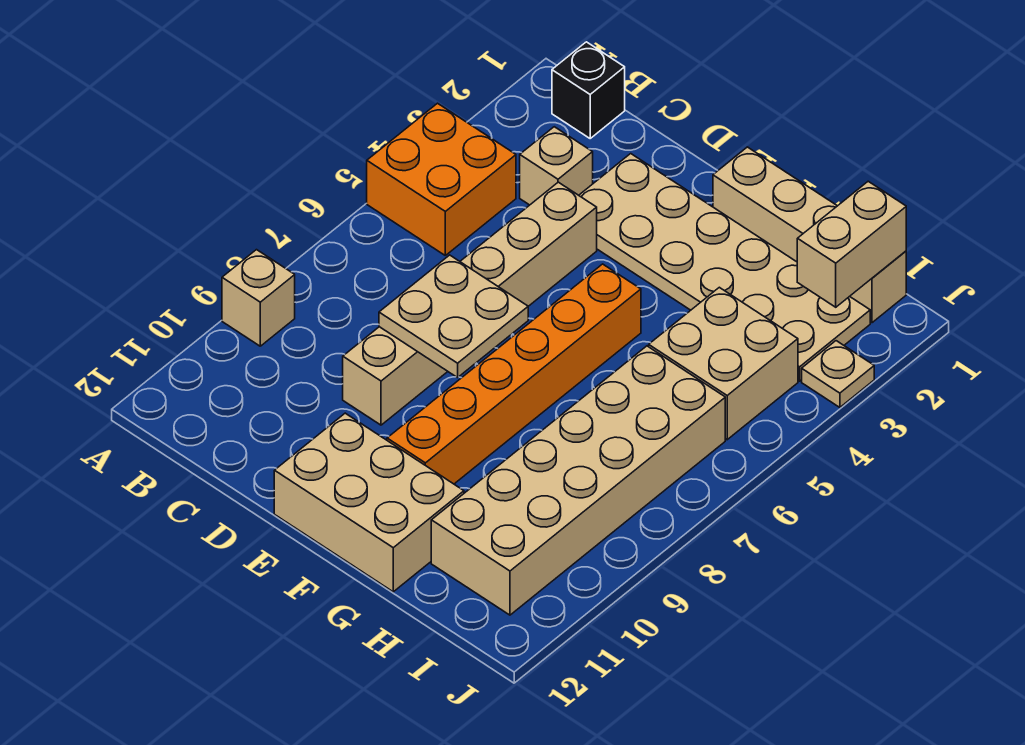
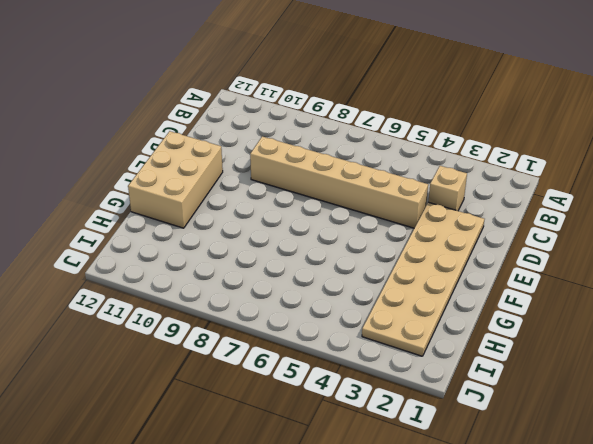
none -> orange 2x2 brick [367,103,516,255]
none -> tan 1x1 brick [222,250,295,346]
none -> black 1x1 brick [552,42,625,138]

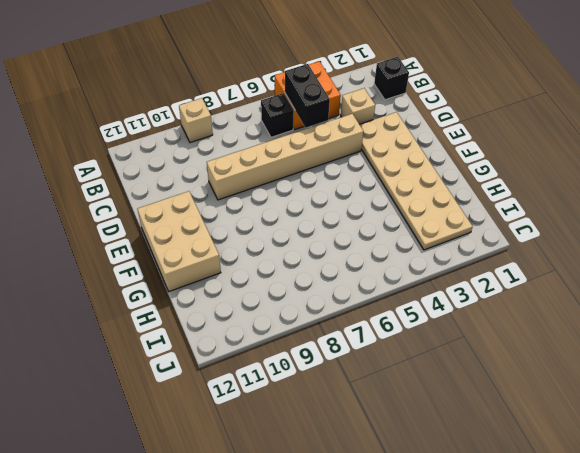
black 1x2 brick [285,64,330,128] -> none
black 1x1 brick [261,93,294,137] -> none
none -> tan 1x4 brick [713,147,906,323]
none -> orange 1x6 brick [387,264,641,484]
none -> tan 2x2 brick [649,287,798,440]

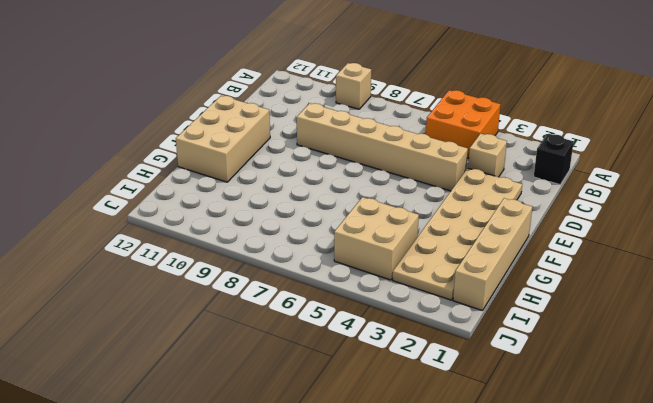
none -> orange 1x6 brick [387,264,641,484]
none -> tan 2x6 brick [431,346,725,615]
none -> tan 1x1 plate [802,341,874,407]

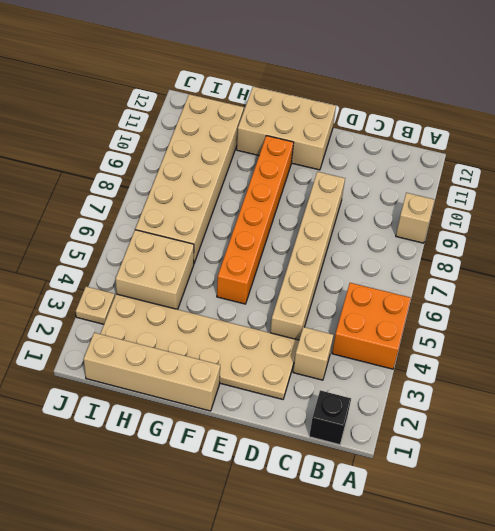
none -> tan 2x2 plate [379,255,528,378]
none -> tan 1x2 brick [797,181,906,307]

